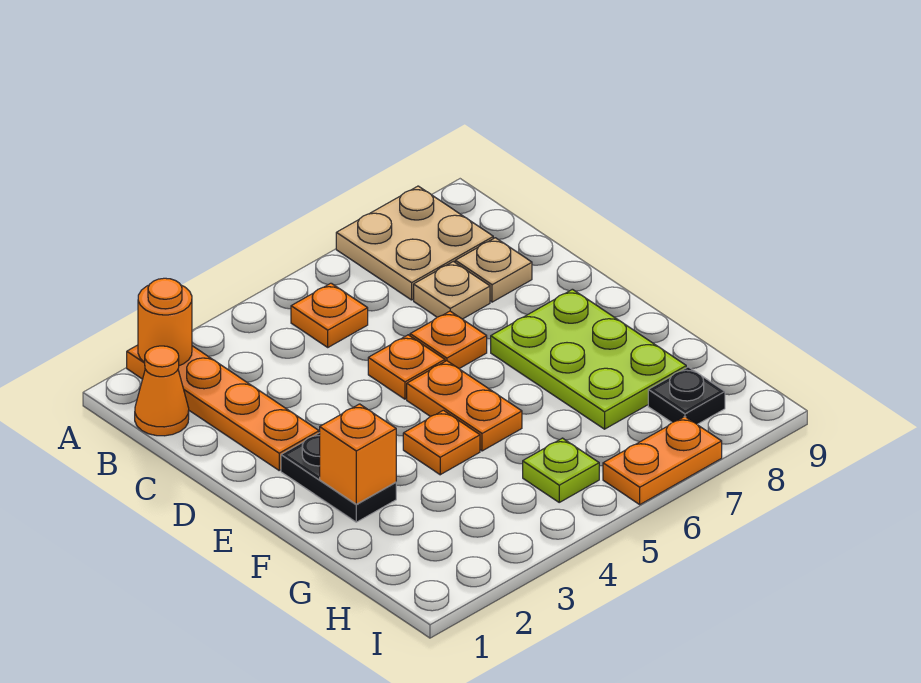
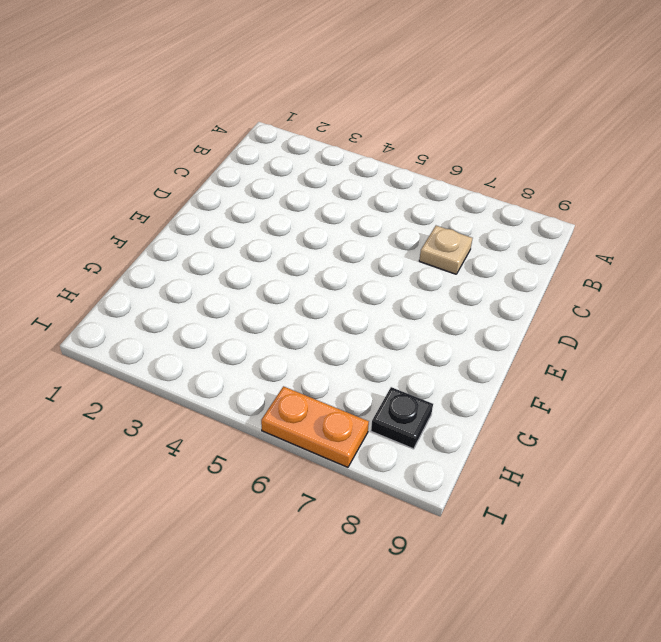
none -> orange 1x4 plate [127,345,319,470]
none -> tan 2x2 plate [336,186,493,300]
none -> orange 1x1 cone [135,346,189,436]

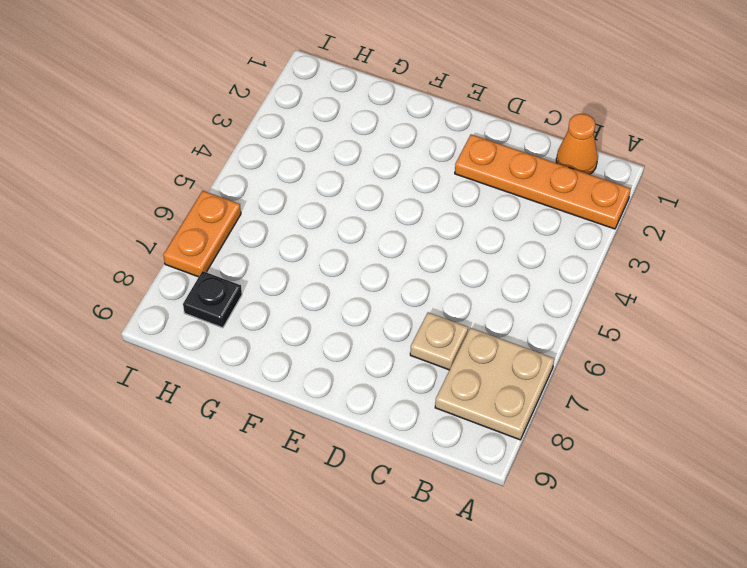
none -> orange 1x1 plate [291,283,368,347]
none -> tan 1x1 plate [455,238,532,302]
none -> orange 1x1 plate [368,335,445,399]

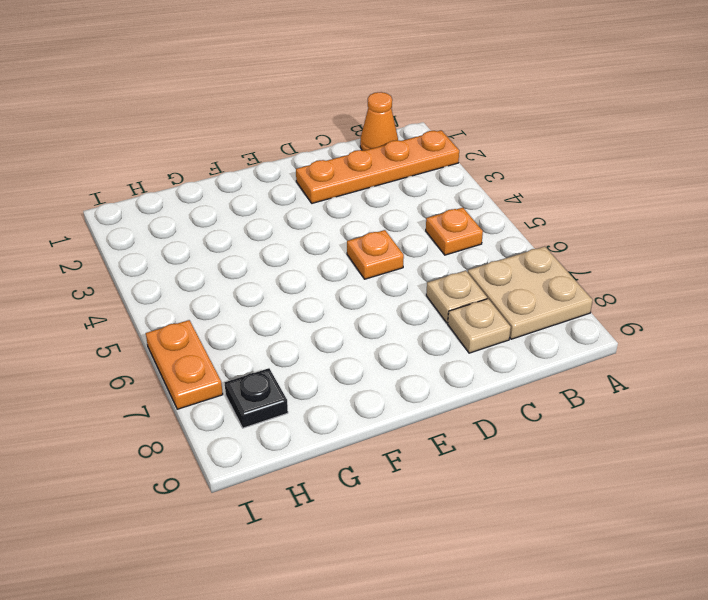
none -> orange 1x1 plate [410,311,487,369]
none -> black 1x2 plate [281,433,396,522]
none -> orange 1x2 plate [407,361,522,451]

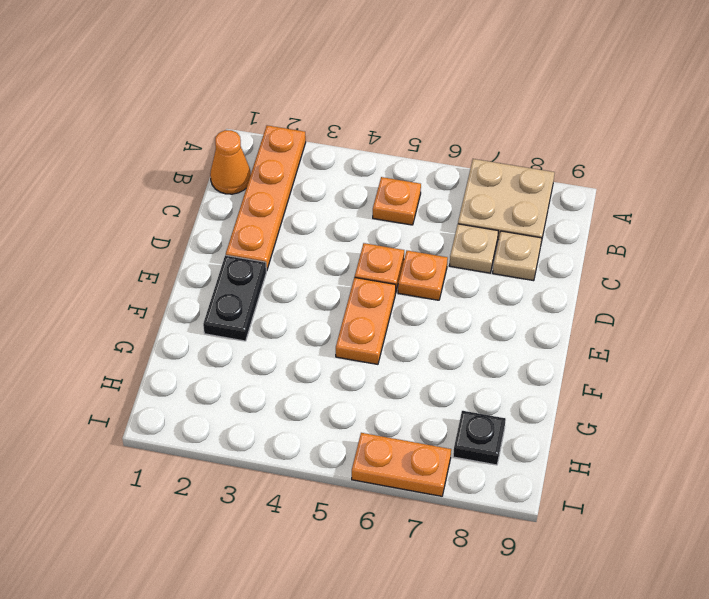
none -> lime 2x3 plate [491,289,686,429]
none -> orange 1x1 plate [403,410,480,475]
none -> lime 1x1 plate [523,438,599,502]

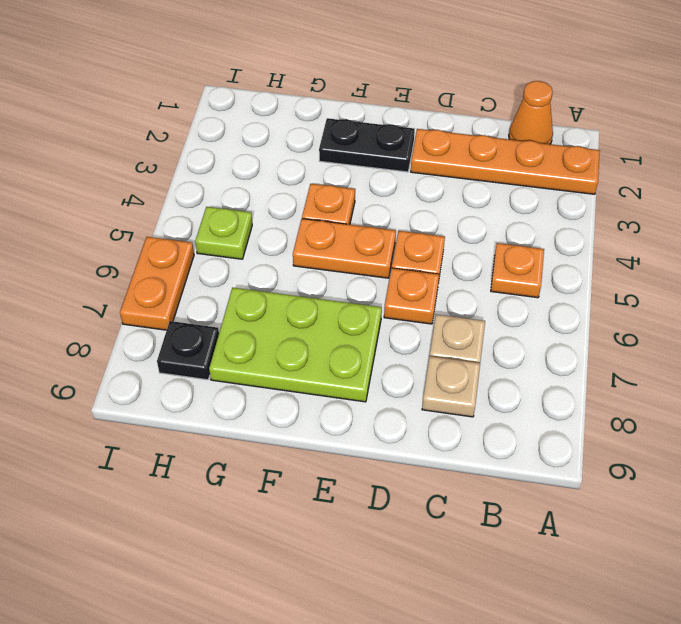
none -> tan 2x2 plate [336,186,493,300]
none -> orange 1x1 round brick [138,278,192,366]
none -> orange 1x1 brick [320,404,396,504]

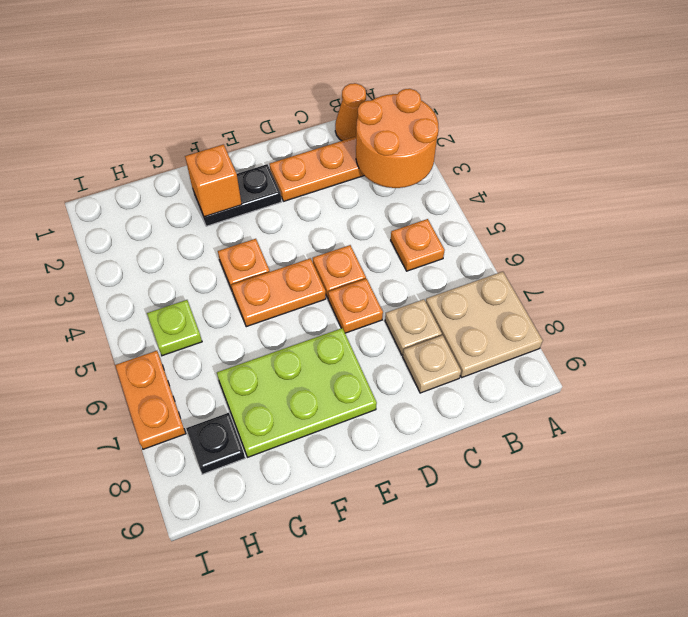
orange 2x2 round brick [356,89,439,188] -> orange 1x1 round brick [138,278,192,366]

